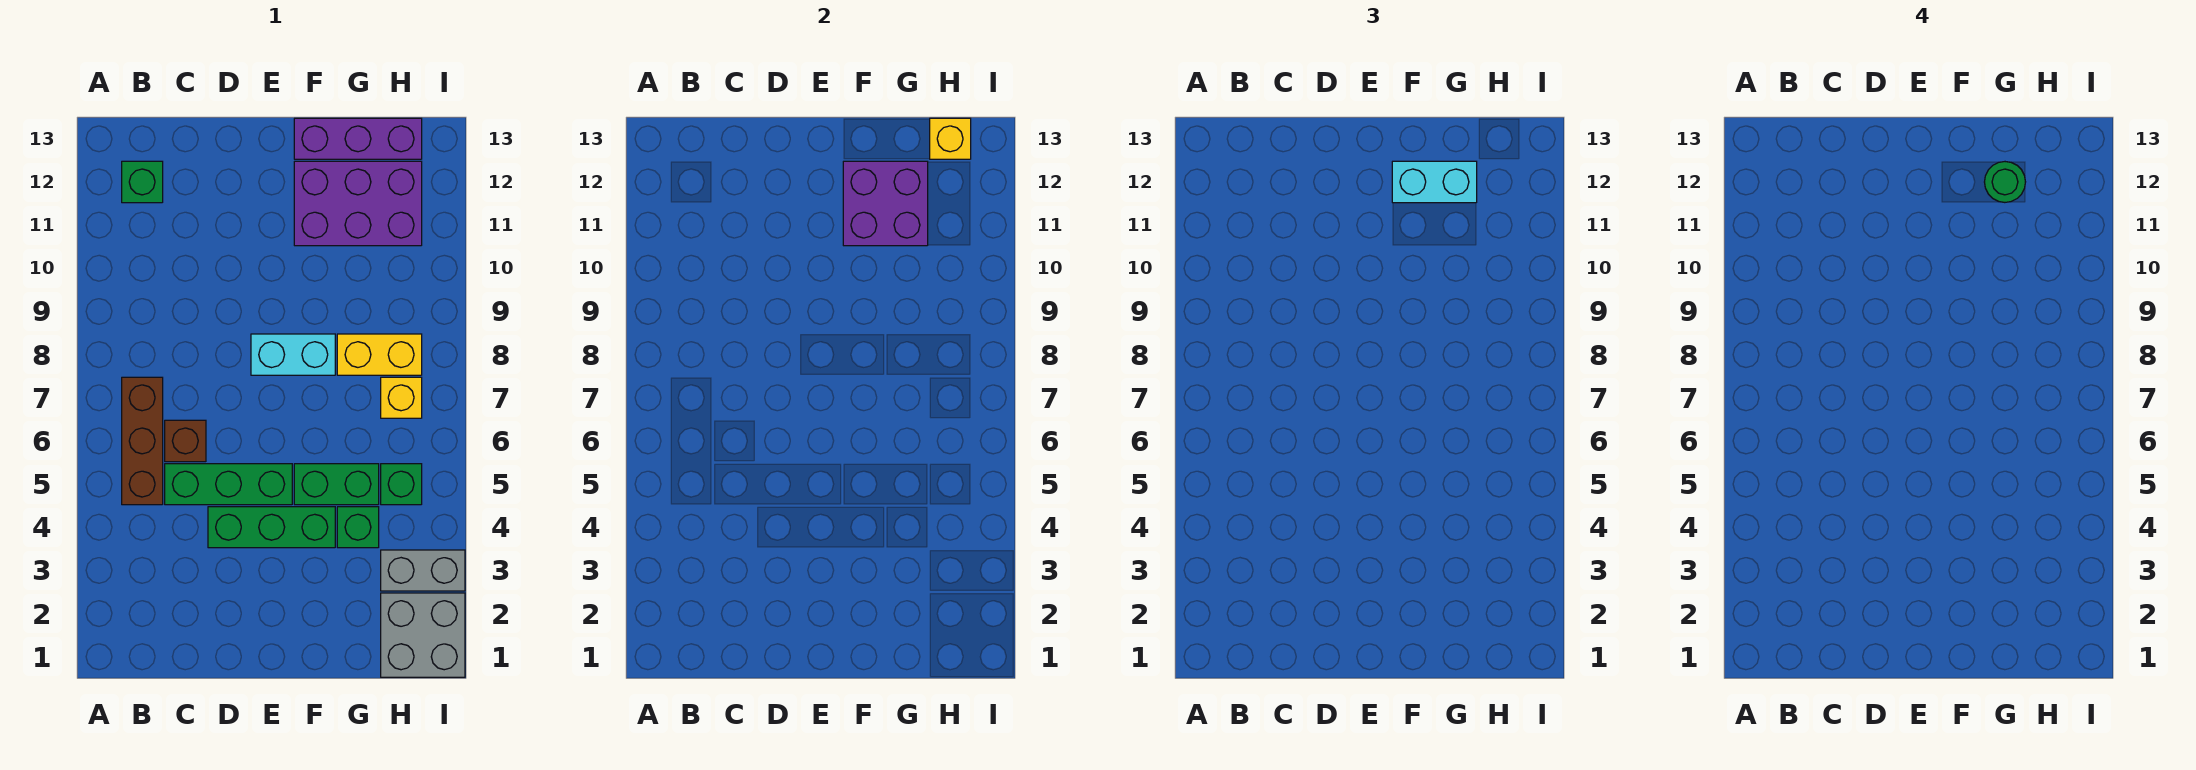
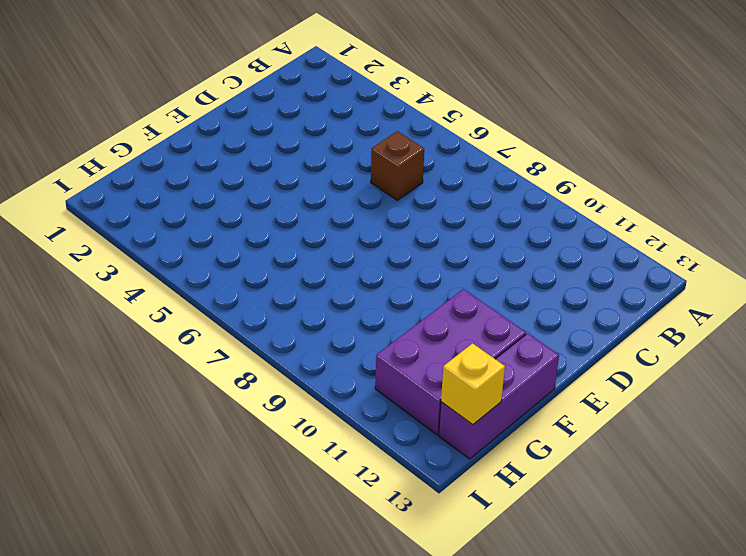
none -> brown 1x3 brick [122,377,163,505]
none -> green 1x1 brick [122,161,163,203]
none -> green 1x3 brick [165,464,292,505]

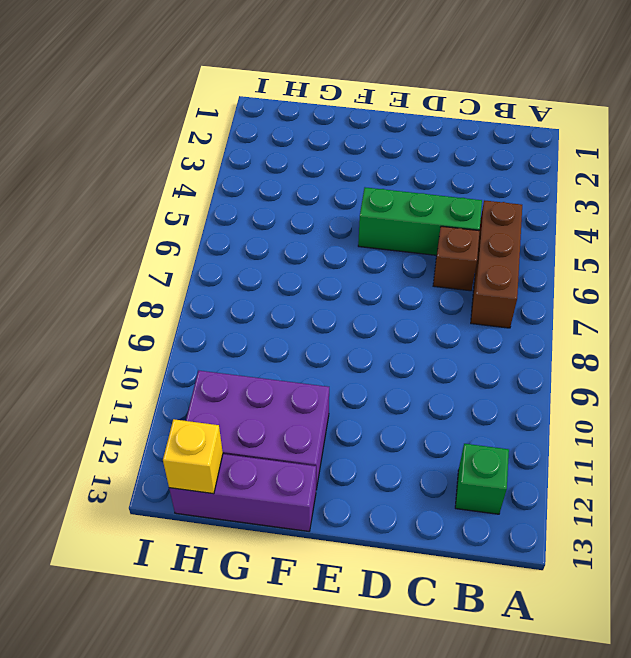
none -> green 1x3 brick [208,507,335,548]
none -> cyan 1x2 brick [251,334,335,375]
none -> green 1x2 brick [294,464,379,505]

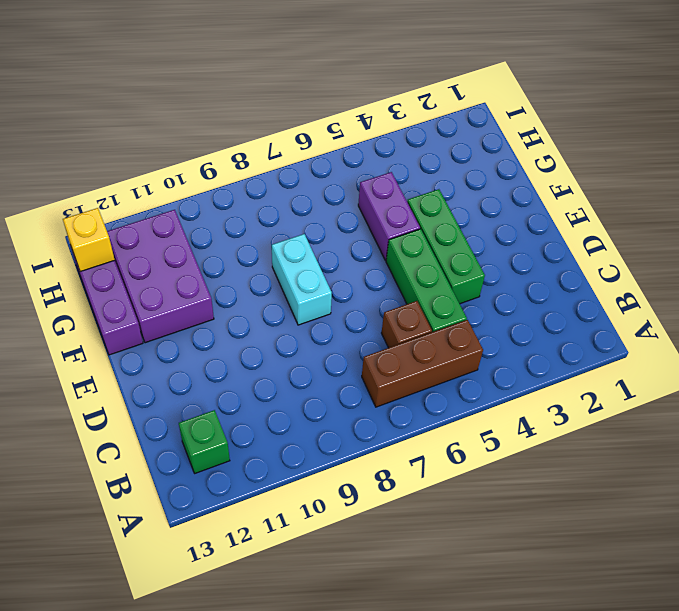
purple 1x2 brick [358,172,420,261] -> green 1x2 brick [294,464,379,505]
none -> green 1x1 brick [337,507,379,548]
none -> yellow 1x2 brick [337,334,422,375]
none -> grey 2x2 brick [381,593,465,677]

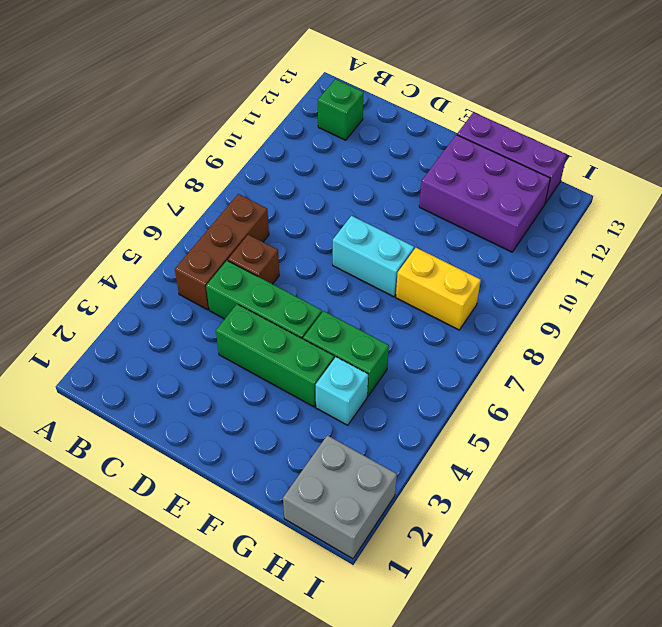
cyan 1x1 brick [316,357,368,425] -> green 1x1 brick [337,507,379,548]
none -> grey 1x2 brick [381,550,465,591]
none -> green 1x1 brick [381,464,422,505]
none -> yellow 1x1 brick [381,377,422,418]

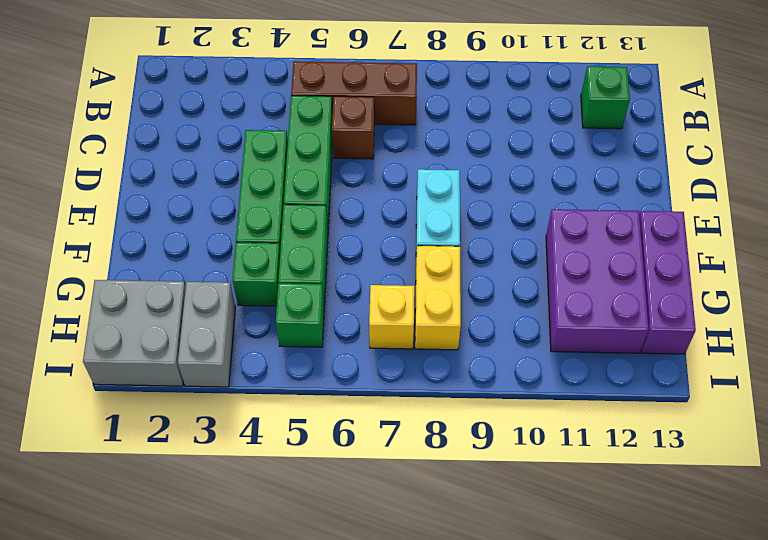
none -> purple 2x2 brick [843,161,928,246]
none -> yellow 1x1 brick [930,118,971,159]
none -> cyan 1x2 brick [1392,161,1477,203]

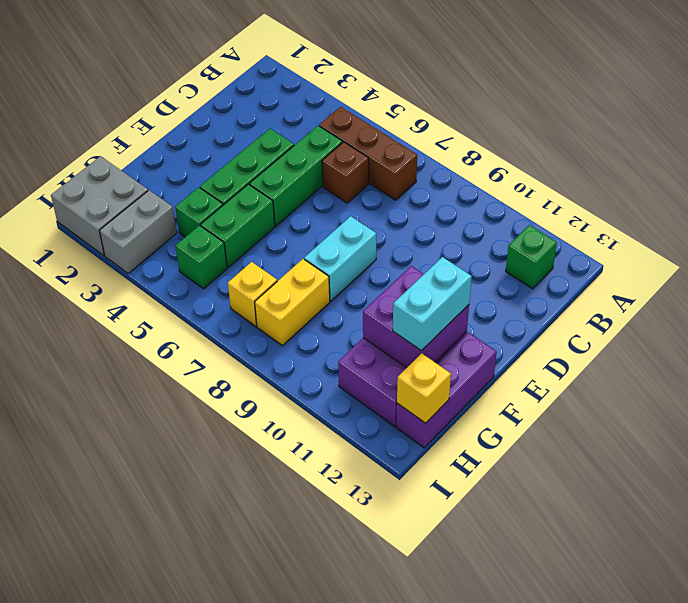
none -> green 1x1 round brick [1985,162,2025,202]

